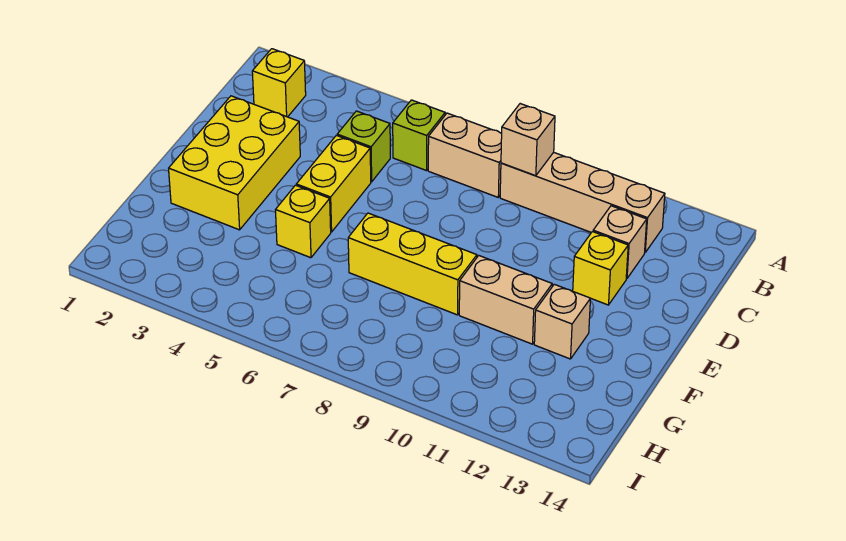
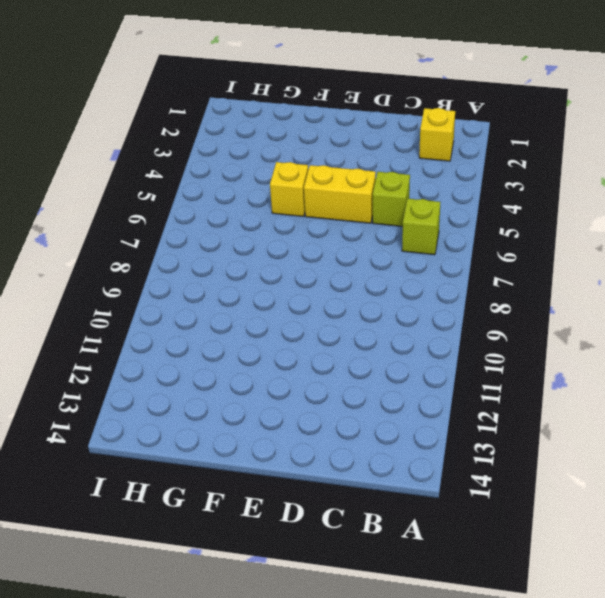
none -> tan 1x2 brick [428,113,502,197]
none -> tan 1x4 brick [500,152,665,252]
none -> tan 1x1 brick [593,206,647,279]

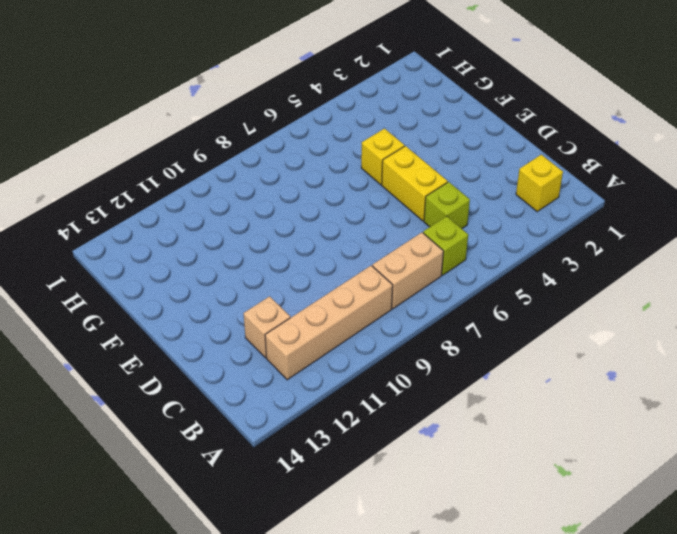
none -> yellow 2x3 brick [169,96,300,230]
none -> yellow 1x1 brick [573,232,628,305]
none -> yellow 1x3 brick [348,213,477,315]

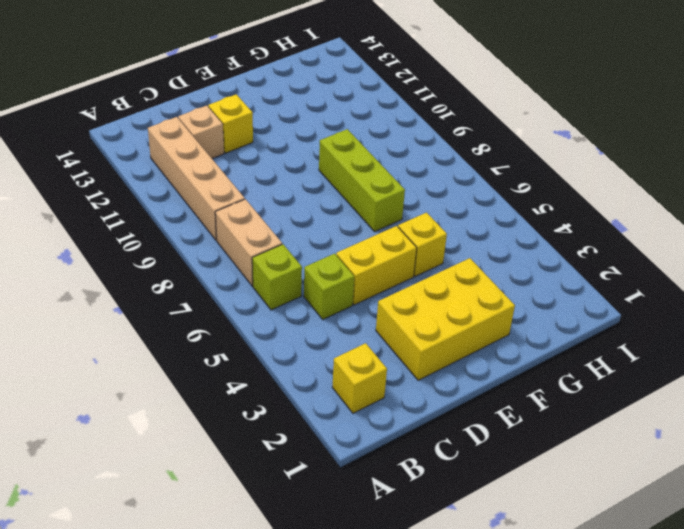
lime 1x3 brick [319,129,405,231] -> yellow 1x3 brick [348,213,477,315]
none -> tan 1x2 brick [459,256,552,344]
none -> tan 1x1 brick [534,284,590,359]
none -> tan 1x1 brick [501,104,555,176]

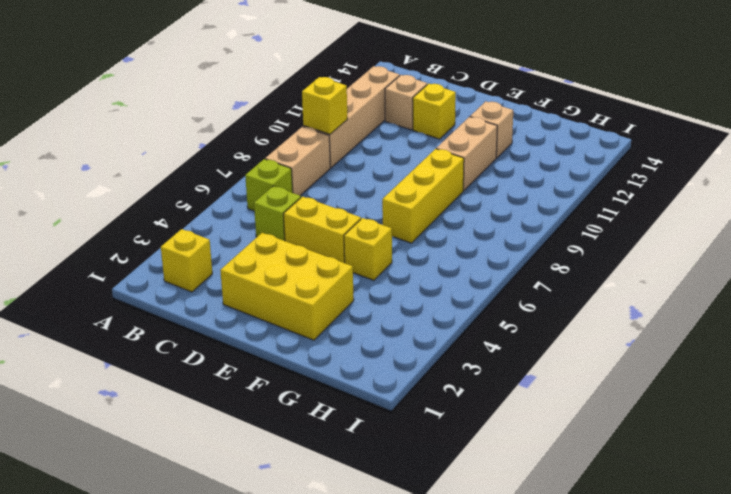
yellow 1x1 brick [302,77,347,134] -> tan 1x1 brick [501,104,555,176]

